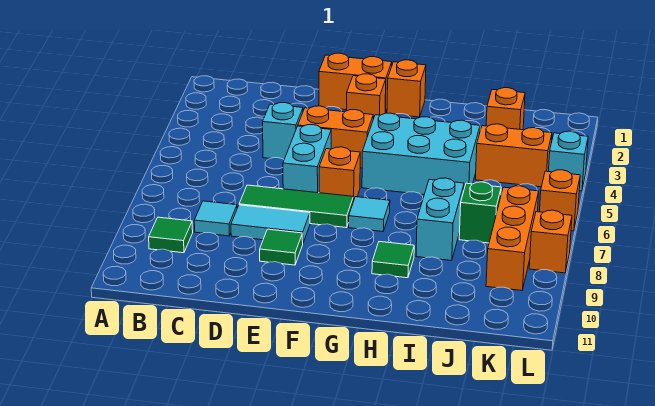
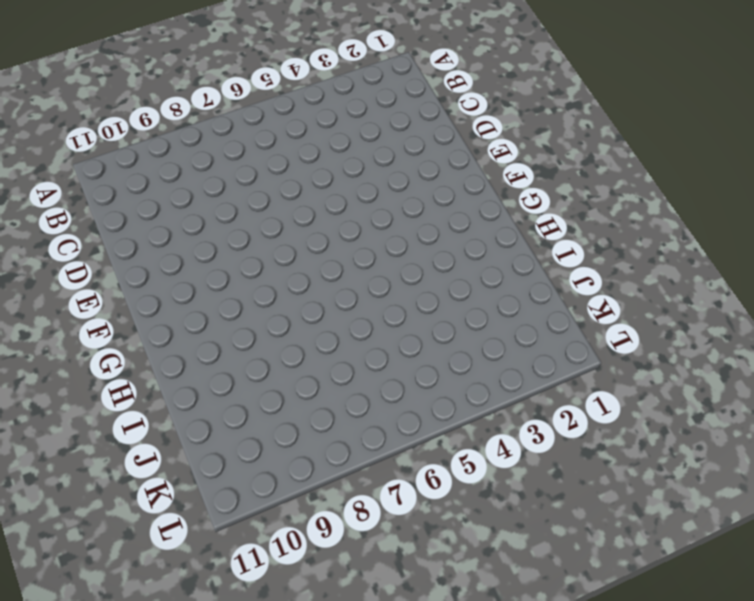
none -> green 1x1 tile [149,217,193,253]
none -> cyan 1x1 tile [194,201,237,236]
none -> cyan 1x1 brick [263,103,303,159]

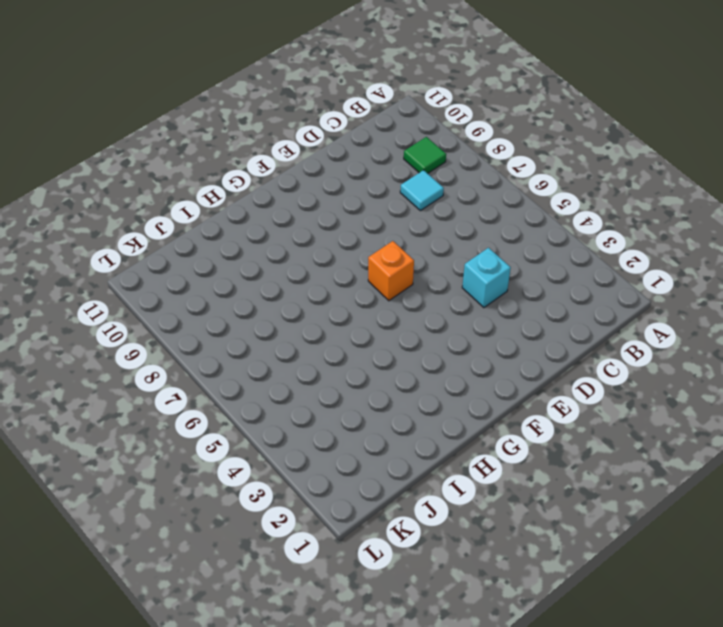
none -> green 1x3 tile [239,185,353,228]
none -> cyan 1x2 tile [231,205,310,243]
none -> orange 1x2 brick [319,53,392,113]

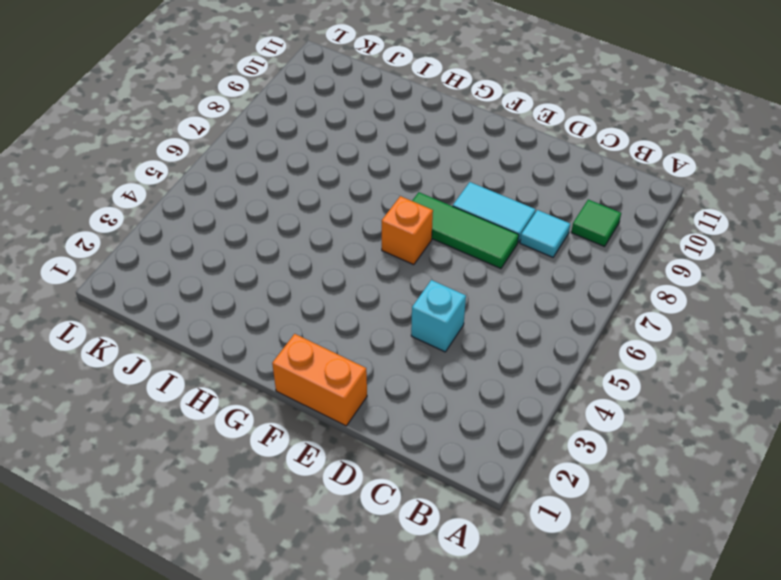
none -> orange 1x2 brick [298,106,373,168]
none -> cyan 1x2 brick [283,125,331,193]
none -> green 1x1 tile [260,229,303,265]

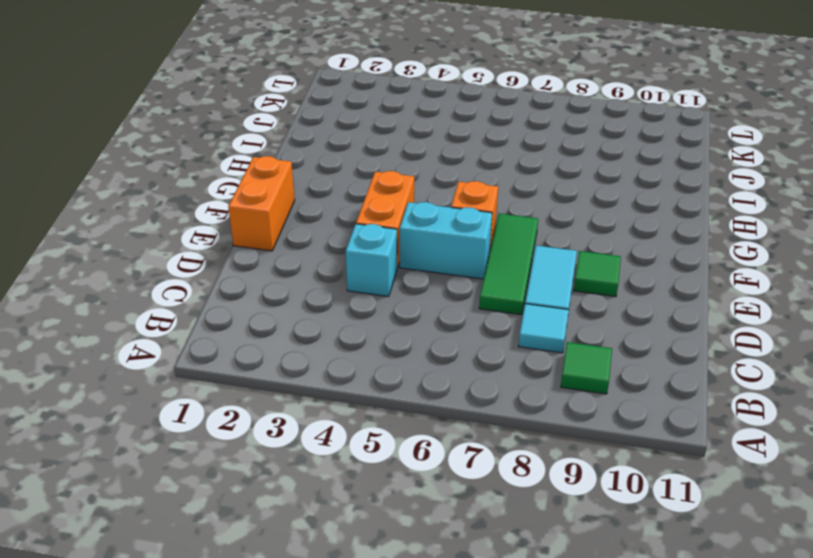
none -> orange 1x1 brick [347,74,386,119]
none -> orange 1x1 brick [387,60,426,117]
none -> cyan 2x3 brick [362,113,480,195]

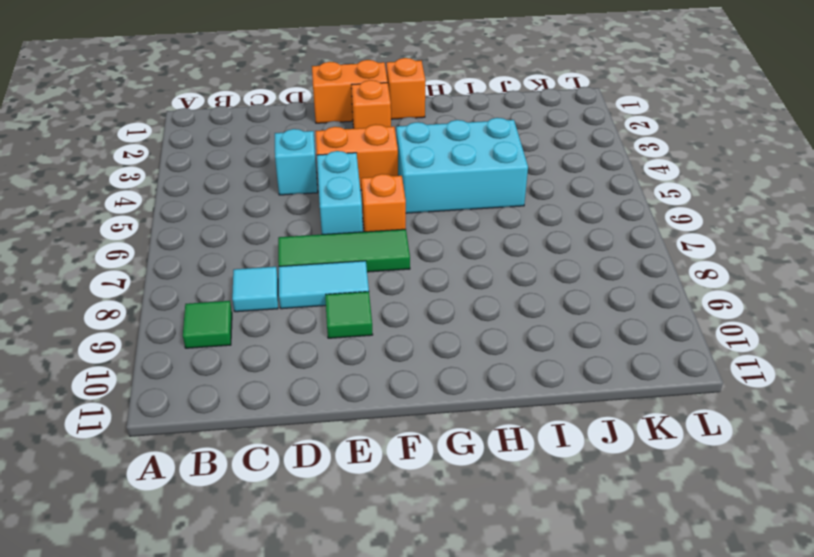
none -> cyan 1x1 tile [349,197,390,231]
none -> green 1x1 tile [372,242,414,278]
none -> cyan 1x2 brick [416,178,464,261]

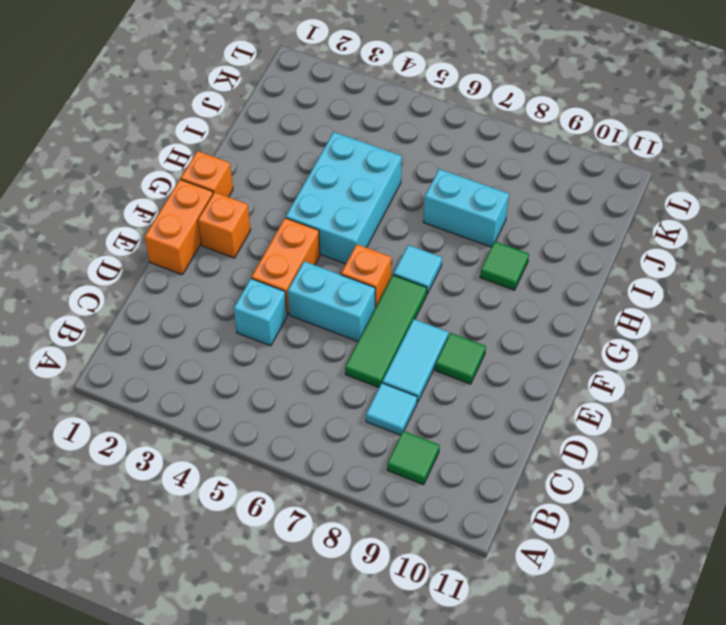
none -> orange 1x1 brick [486,88,525,130]
none -> orange 1x2 brick [475,124,552,187]
none -> green 1x1 brick [459,182,501,243]

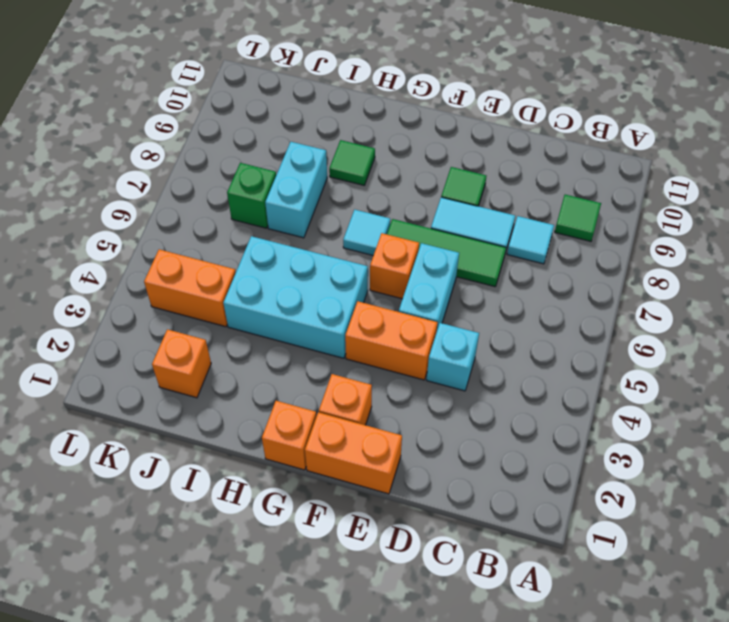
none -> orange 1x3 brick [486,186,539,290]
none -> cyan 1x1 brick [548,131,588,191]
none -> orange 1x1 brick [540,170,580,231]

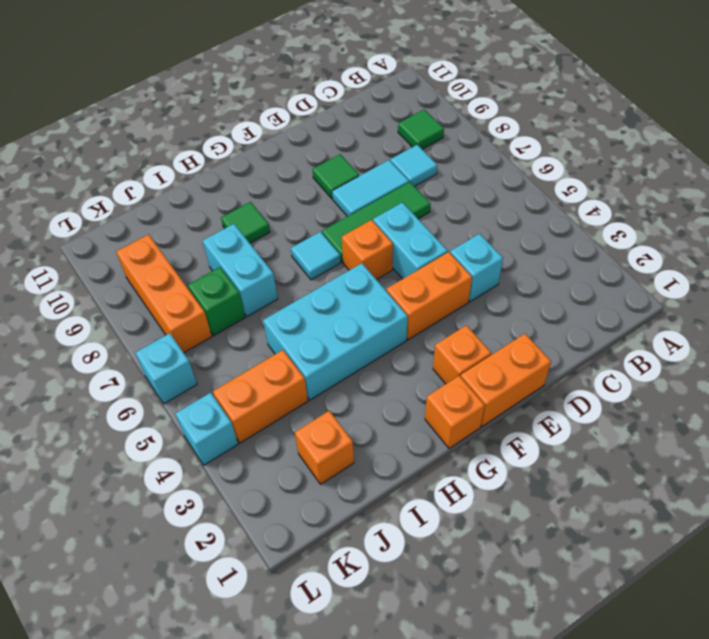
cyan 1x1 brick [136,333,197,404] -> orange 1x1 brick [540,170,580,231]
none -> orange 1x1 brick [529,210,572,273]

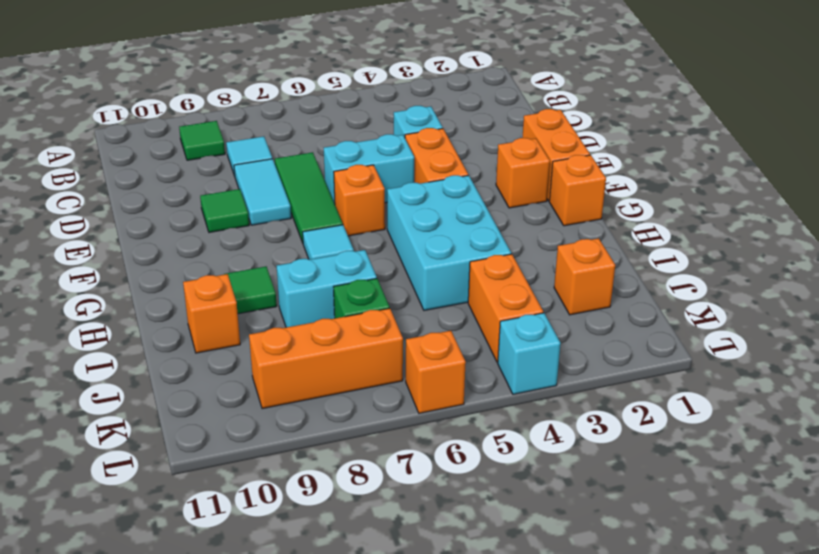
orange 1x1 brick [183,274,240,353] -> orange 1x1 brick moved to [529,210,572,273]

